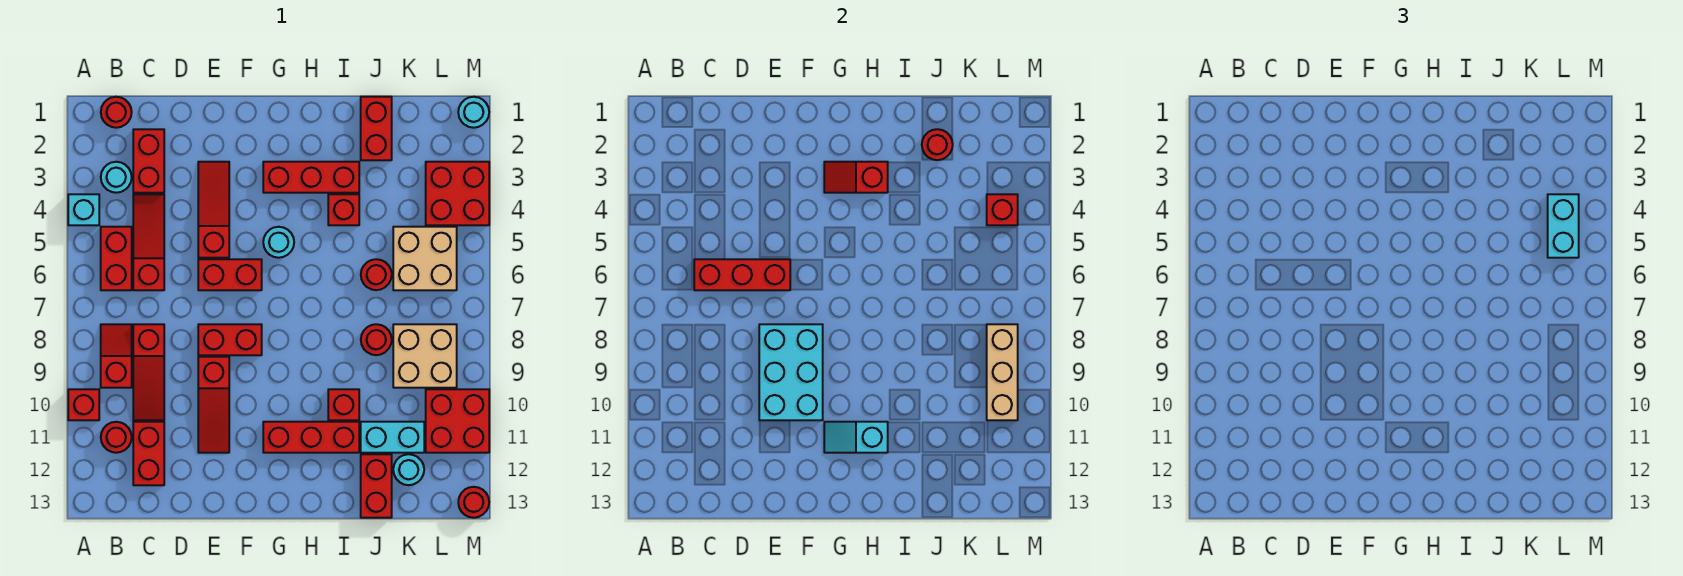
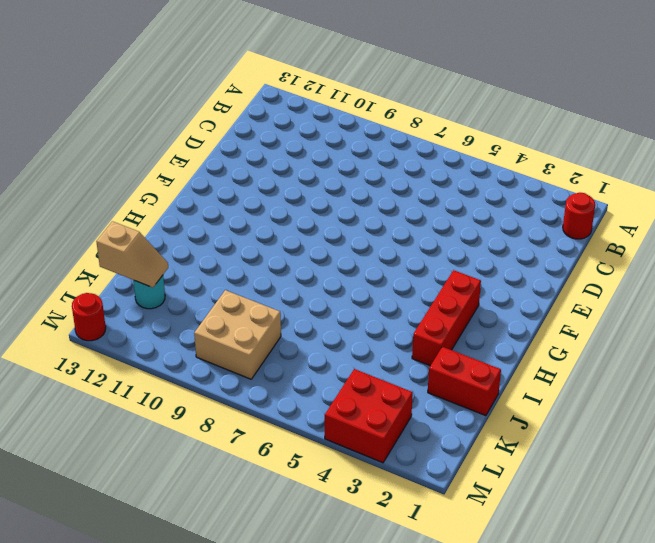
tan 1x2 slope [96,221,168,287] -> none
none -> cyan 1x1 brick [68,194,99,225]
none -> red 1x1 brick [68,389,99,420]
none -> cyan 1x1 round brick [101,162,132,193]
none -> red 1x2 brick [101,227,132,290]

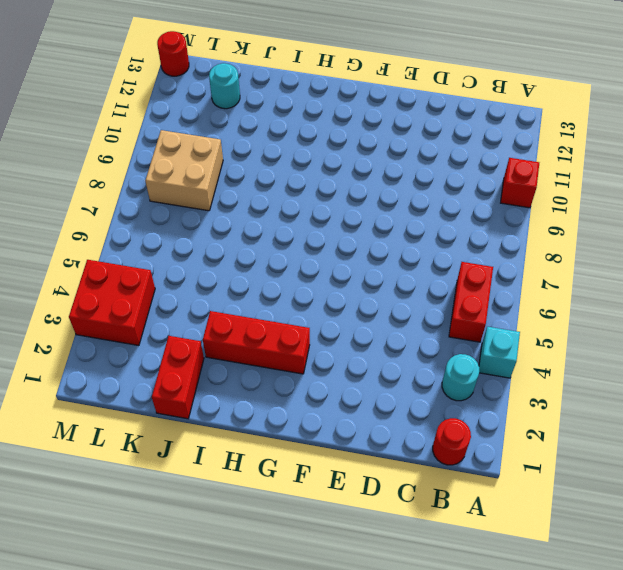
none -> red 1x2 slope [101,324,132,388]
none -> red 1x1 round brick [101,422,132,453]
none -> red 1x2 brick [133,129,164,193]
none -> red 1x3 slope [133,194,164,290]

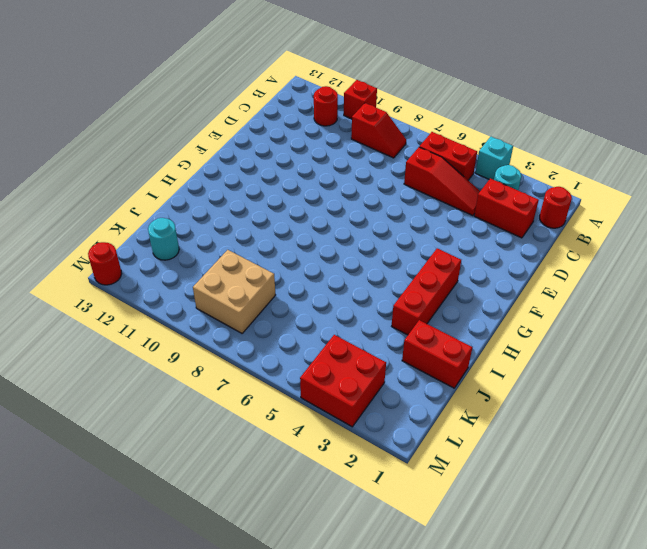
none -> red 1x3 slope [133,324,164,420]
none -> red 1x2 brick [133,422,164,485]
none -> red 1x3 slope [198,162,229,258]
none -> red 1x2 brick [198,259,262,290]

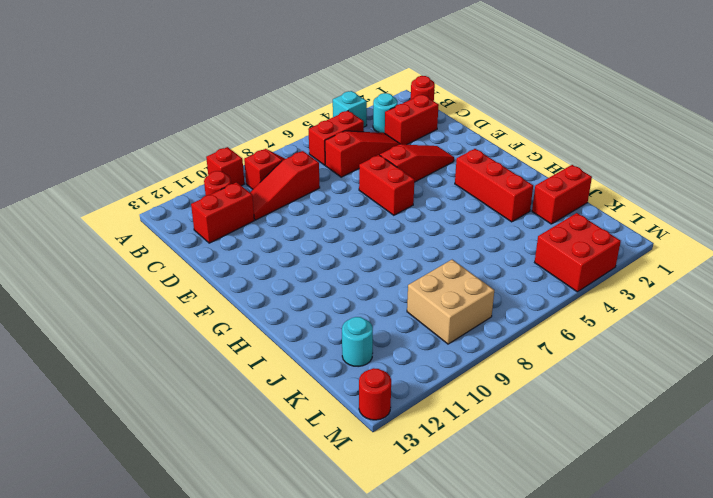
none -> red 1x2 brick [198,324,262,355]
none -> red 1x3 slope [198,357,229,453]
none -> cyan 1x1 round brick [263,227,294,258]
none -> red 1x3 brick [263,422,359,453]

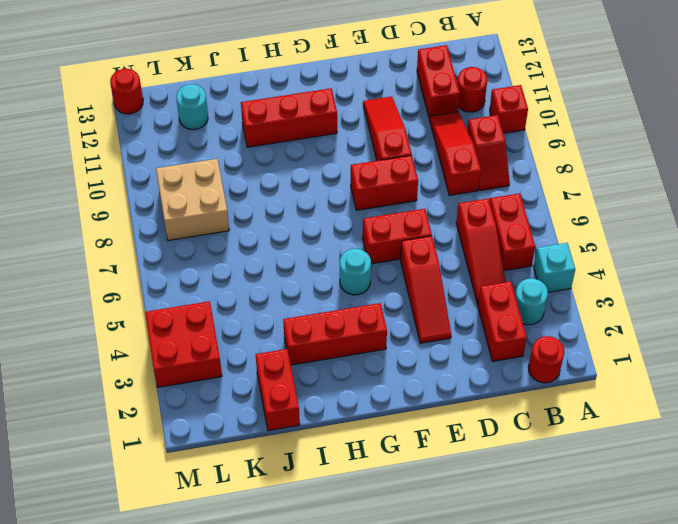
none -> red 1x1 brick [328,194,359,225]
none -> red 1x1 brick [328,389,359,420]
none -> red 1x1 round brick [361,259,392,290]
none -> red 1x1 round brick [361,324,392,355]

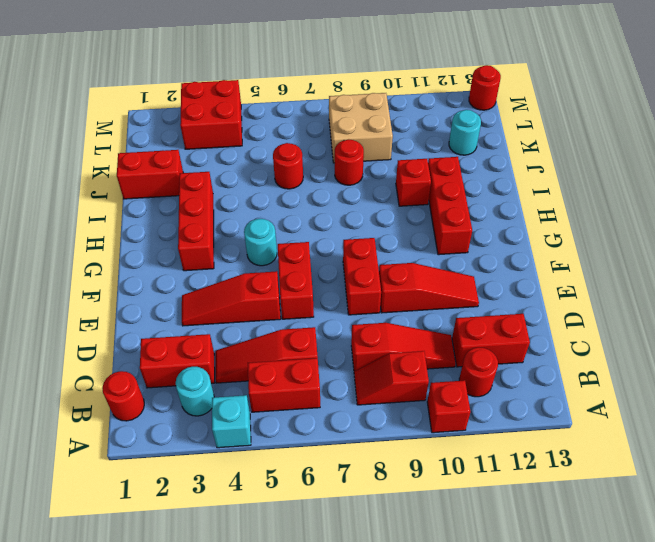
none -> red 1x1 brick [328,194,359,225]
none -> cyan 1x2 brick [361,422,424,453]
none -> red 1x2 brick [361,454,392,518]
none -> tan 2x2 brick [393,227,457,290]

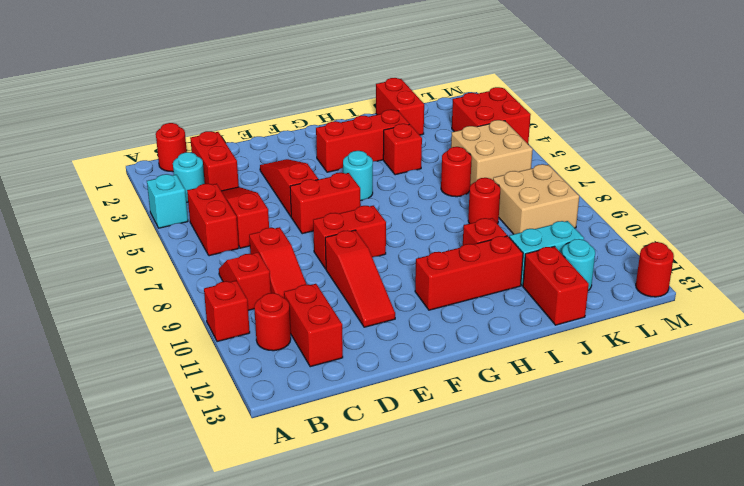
none -> red 2x2 brick [426,389,489,453]
none -> cyan 1x1 round brick [458,97,489,128]
none -> red 1x3 brick [694,259,790,290]
none -> cyan 2x3 brick [759,324,823,420]

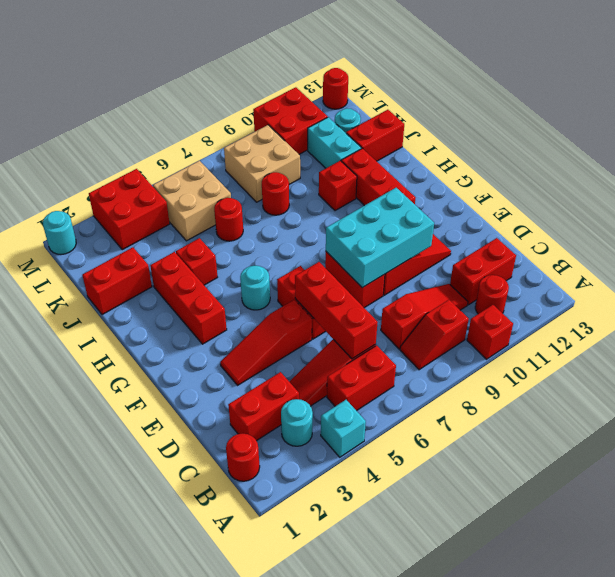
none -> red 1x2 slope [824,162,888,193]
none -> cyan 1x2 slope [824,422,888,453]
none -> red 1x1 round brick [922,129,953,160]
none -> red 1x1 brick [987,194,1018,225]

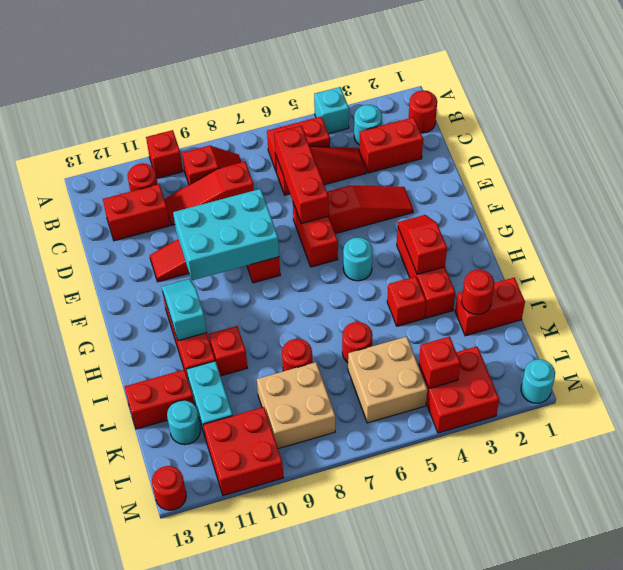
none -> tan 1x3 brick [987,324,1018,420]
none -> cyan 1x2 brick [1548,194,1579,258]

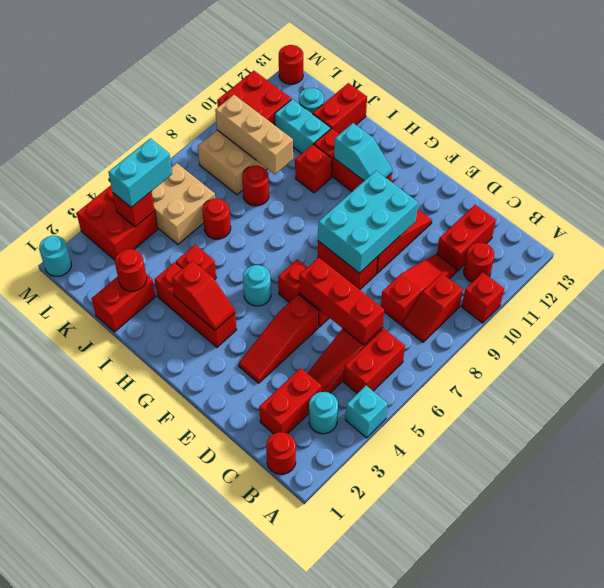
tan 1x3 brick [215,95,293,174] -> tan 1x3 brick turned to [987,324,1018,420]

